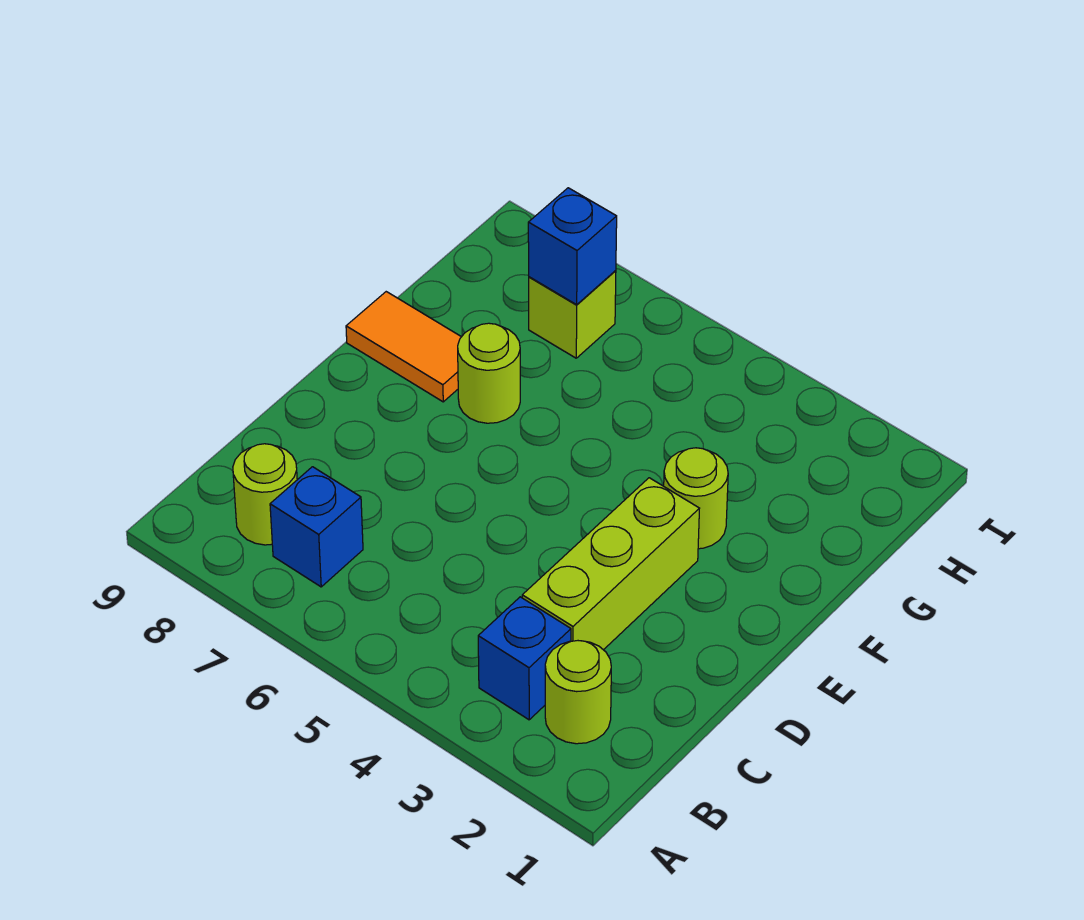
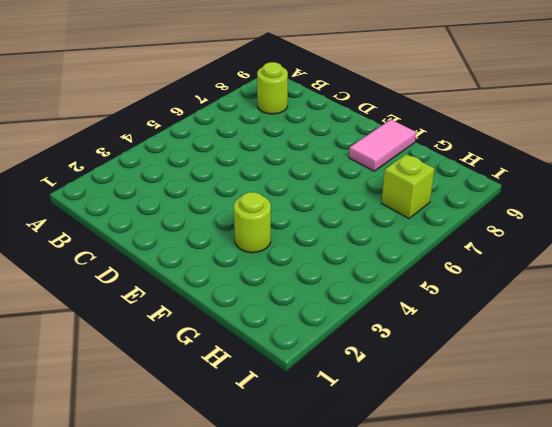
pink 1x2 tile [349,120,416,171] -> orange 1x2 tile [346,292,461,402]
none -> lime 1x1 round brick [545,641,611,744]
none -> blue 1x1 brick [478,597,571,720]

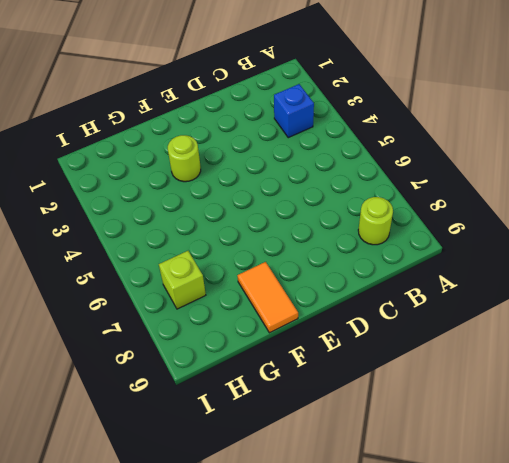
none -> lime 1x1 round brick [545,641,611,744]
none -> blue 1x1 brick [270,467,363,587]

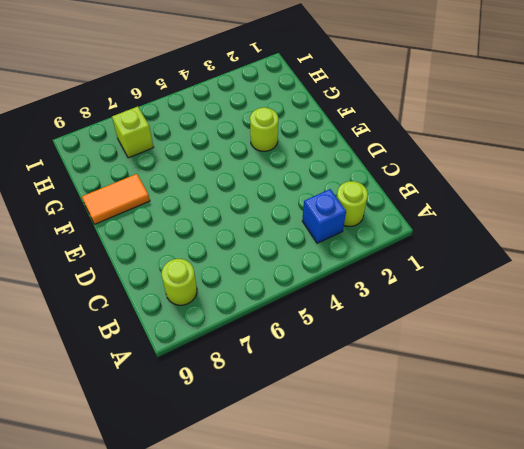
none -> blue 1x1 brick [270,467,363,587]
none -> lime 1x3 brick [522,478,699,650]

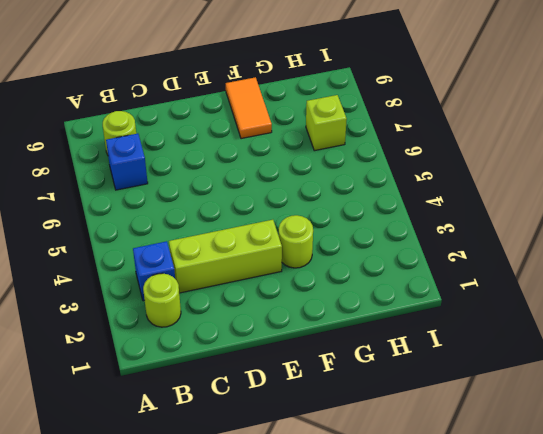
none -> lime 1x1 round brick [458,323,520,423]
none -> blue 1x1 brick [528,188,617,305]

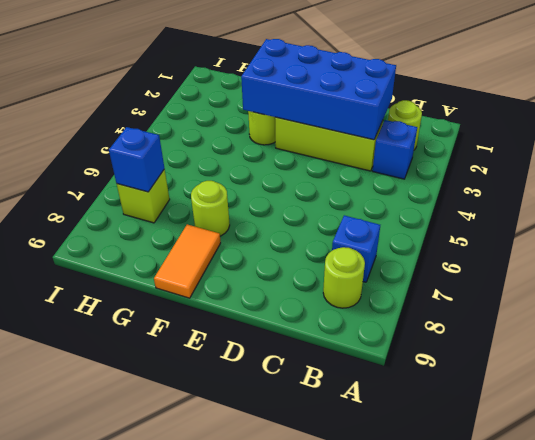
blue 2x4 brick [241,39,396,140] -> none

